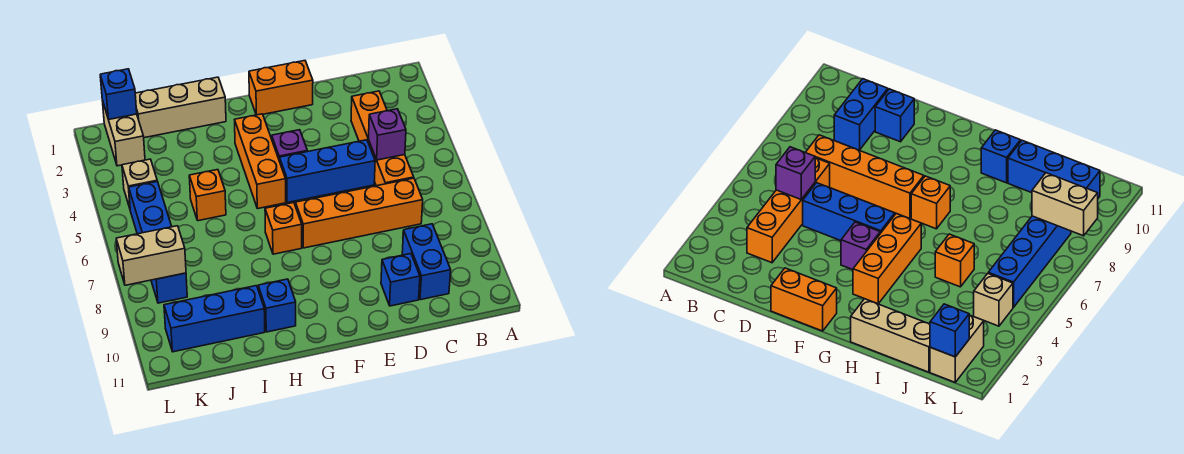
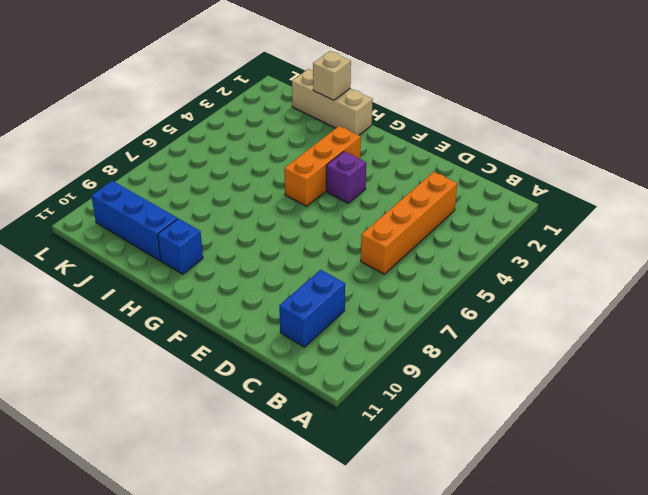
tan 1x1 brick [313,51,351,100] -> tan 1x1 brick moved to [122,159,157,208]
none -> orange 1x4 brick [295,178,423,248]
none -> blue 1x3 brick [279,140,375,203]
none -> blue 1x1 brick [381,254,420,306]

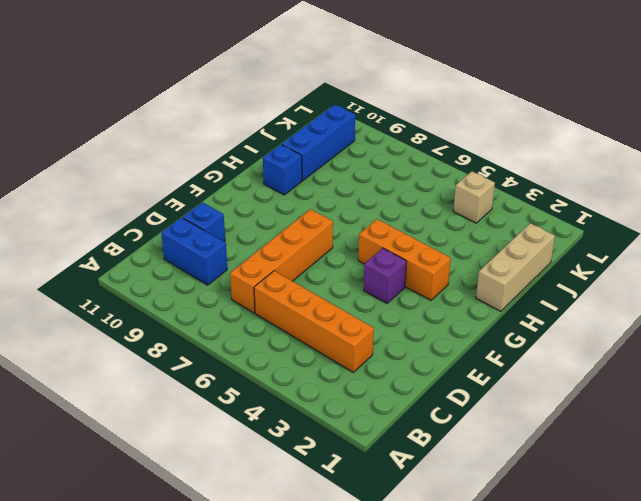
none -> blue 1x3 brick [279,140,375,203]
none -> orange 1x2 brick [249,61,313,115]
none -> orange 1x1 brick [265,203,302,254]

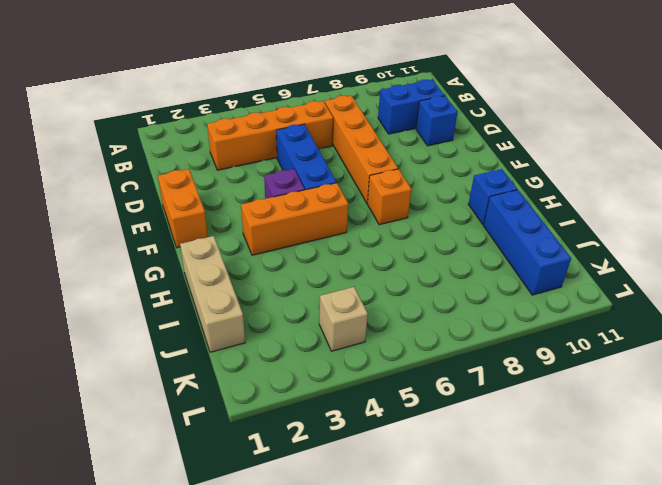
none -> orange 1x1 brick [189,170,226,221]
none -> tan 1x2 brick [102,100,145,166]
none -> blue 1x4 brick [129,182,187,303]

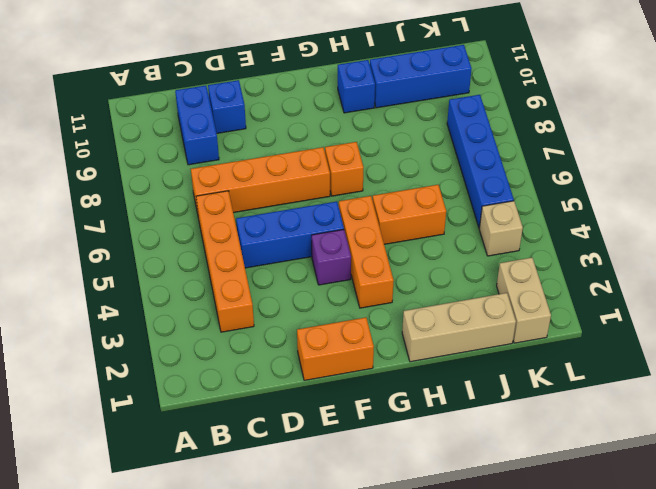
orange 1x2 brick [373,185,446,244] -> orange 1x1 brick [189,170,226,221]
none -> purple 1x1 brick [369,109,406,160]
none -> blue 1x1 brick [100,69,137,120]
none -> tan 1x2 brick [116,226,186,285]

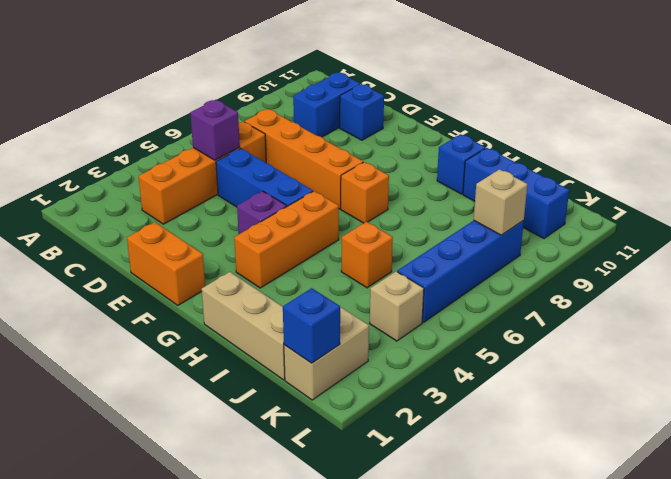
tan 1x1 brick [474,169,527,235] -> tan 1x2 brick [116,226,186,285]

